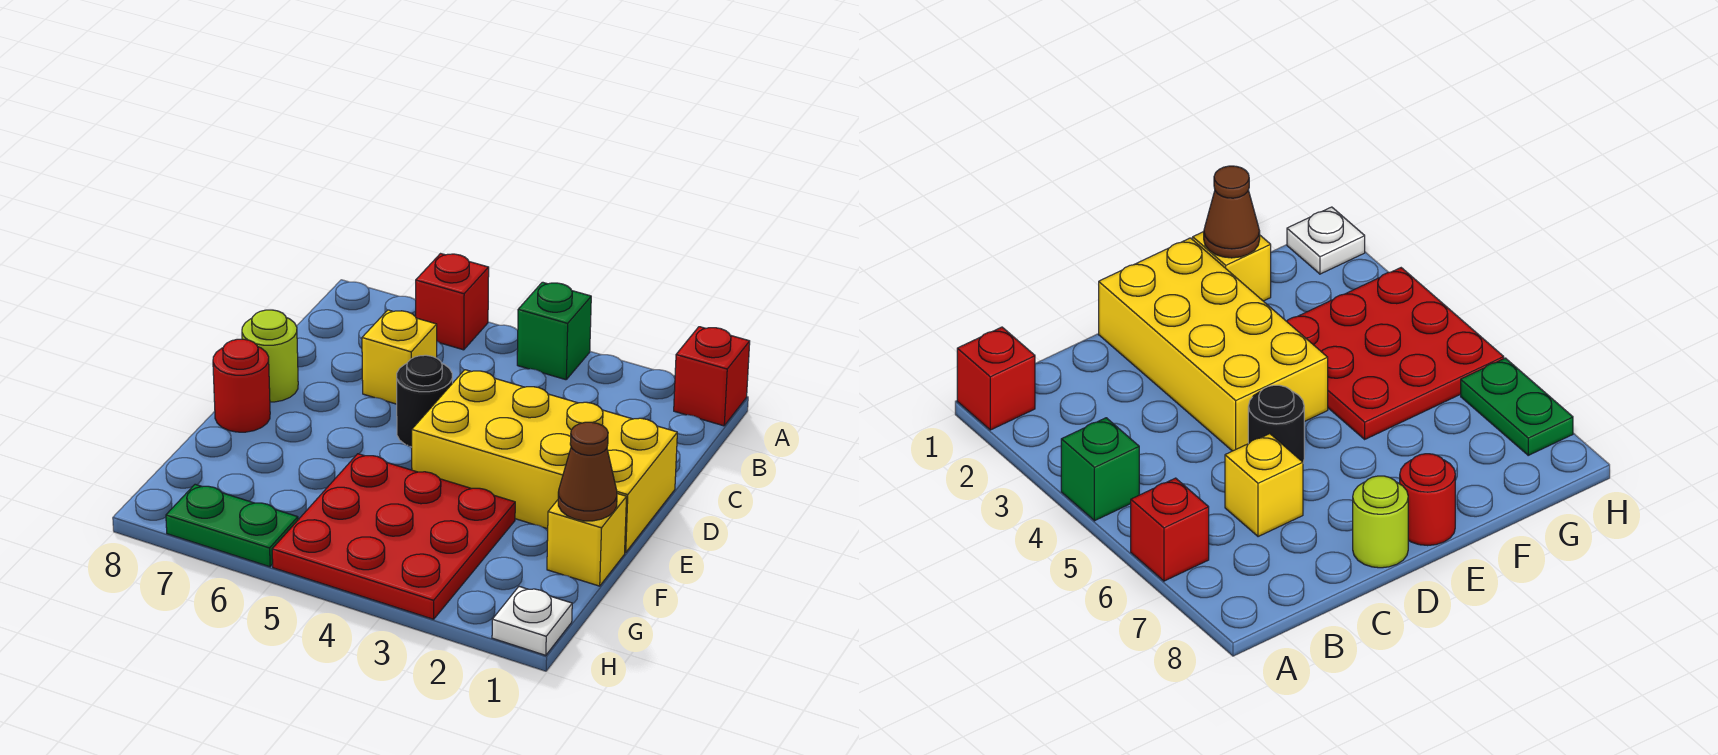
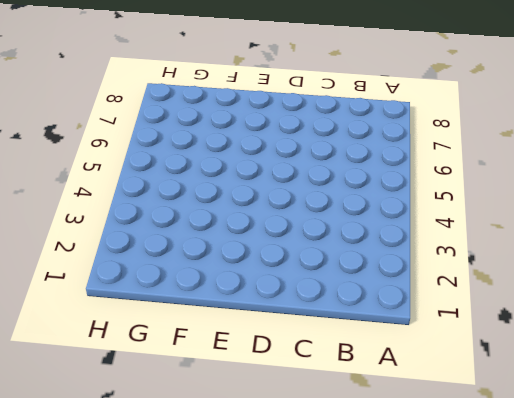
none -> red 1x1 brick [674,327,750,426]
none -> green 1x1 brick [517,282,591,380]
none -> red 1x1 brick [416,254,489,350]

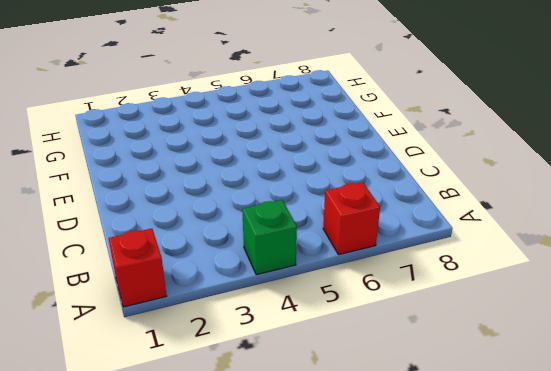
none -> yellow 1x1 brick [362,310,437,404]
none -> yellow 2x4 brick [412,370,677,553]
none -> black 1x1 round brick [397,355,452,447]

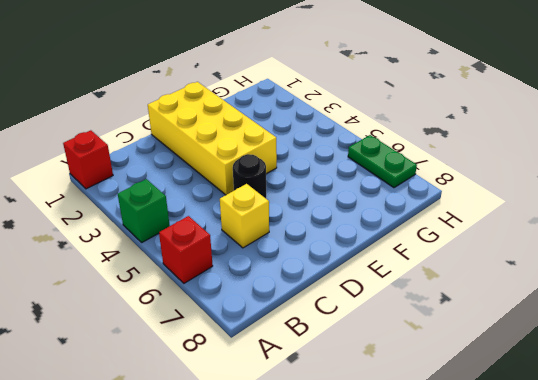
none -> lime 1x1 round brick [242,310,298,402]
none -> red 1x1 round brick [213,339,270,432]
none -> yellow 1x1 brick [547,494,627,586]

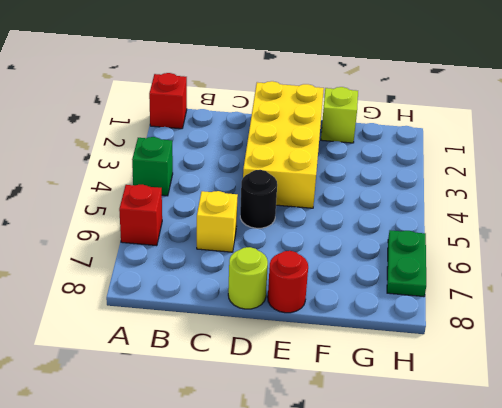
lime 1x1 brick [321,87,358,143] -> yellow 1x1 brick [547,494,627,586]
none -> red 3x3 plate [272,454,515,619]
none -> white 1x1 plate [492,587,572,655]
none -> brown 1x1 cone [558,422,617,521]

